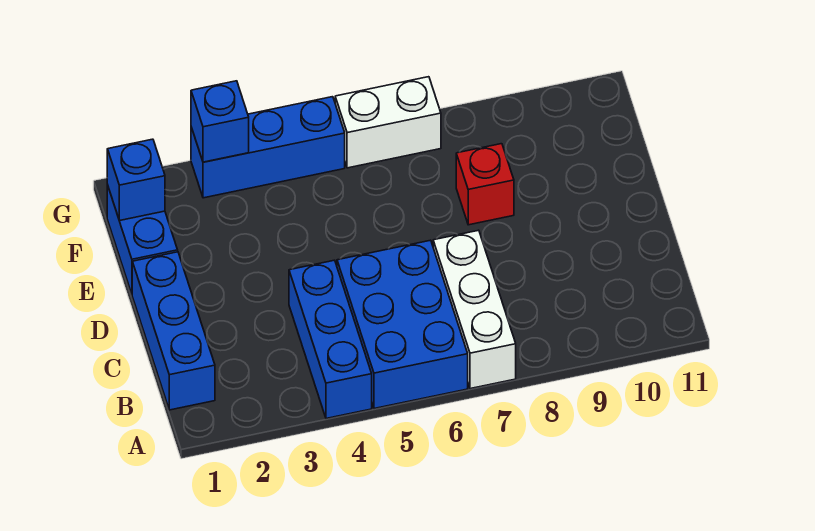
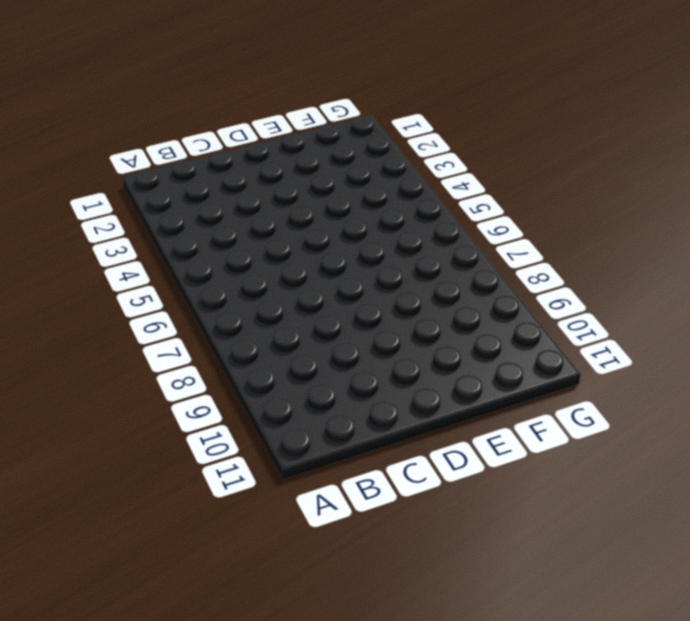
none -> blue 1x3 brick [289,260,372,418]
none -> blue 2x3 brick [337,240,468,409]

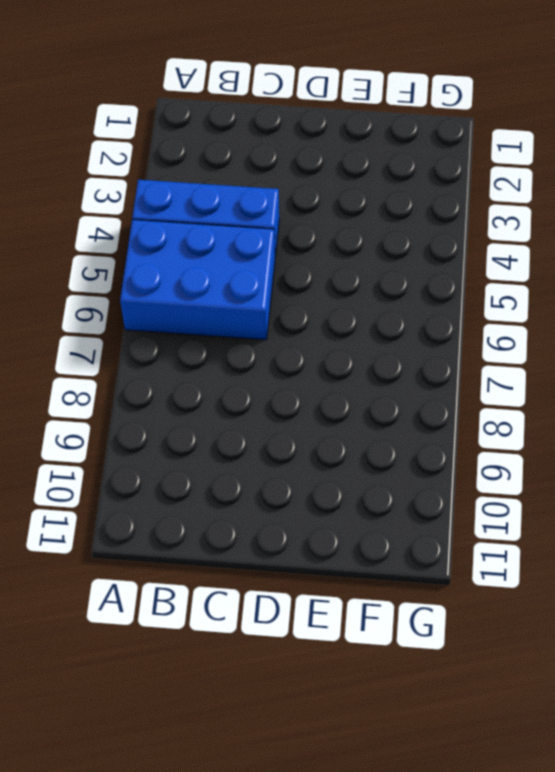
none -> white 1x3 brick [433,230,516,389]
none -> blue 1x3 brick [132,252,215,410]

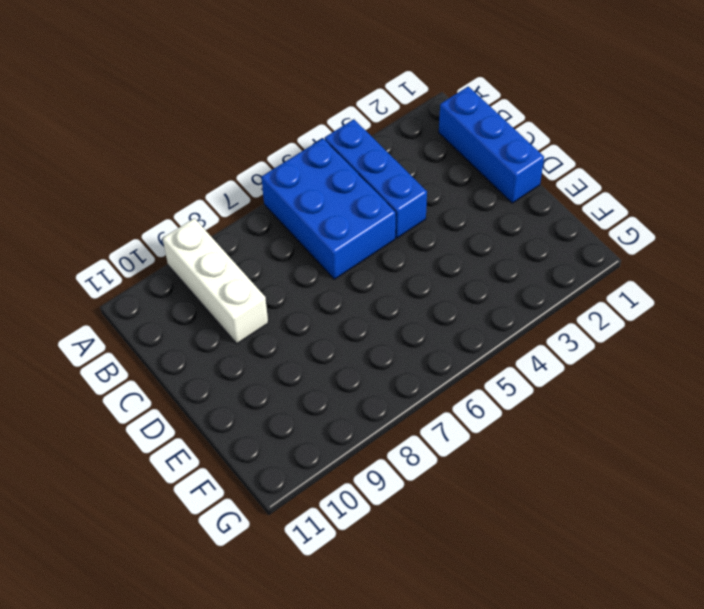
white 1x3 brick [163,218,268,344] -> white 1x3 brick moved to [433,230,516,389]
none -> blue 1x2 brick [107,185,178,294]
none -> red 1x1 brick [456,144,514,225]

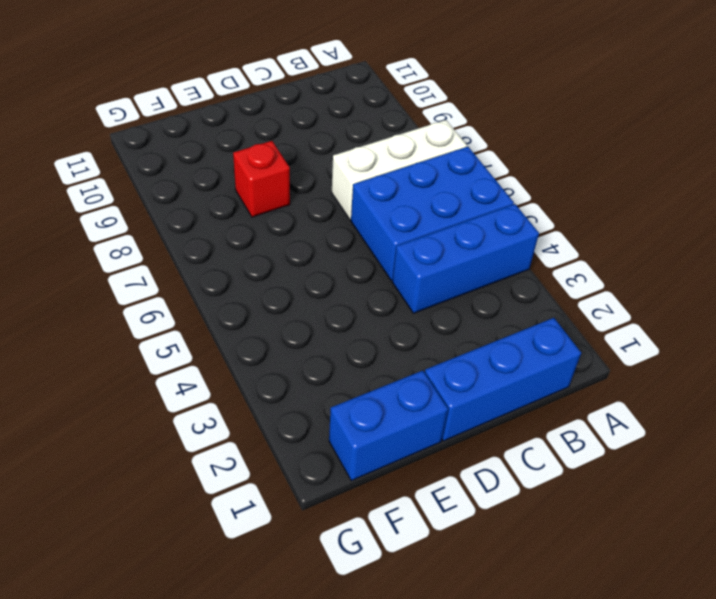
none -> blue 1x3 brick [191,97,345,198]
none -> white 1x2 brick [335,77,441,168]

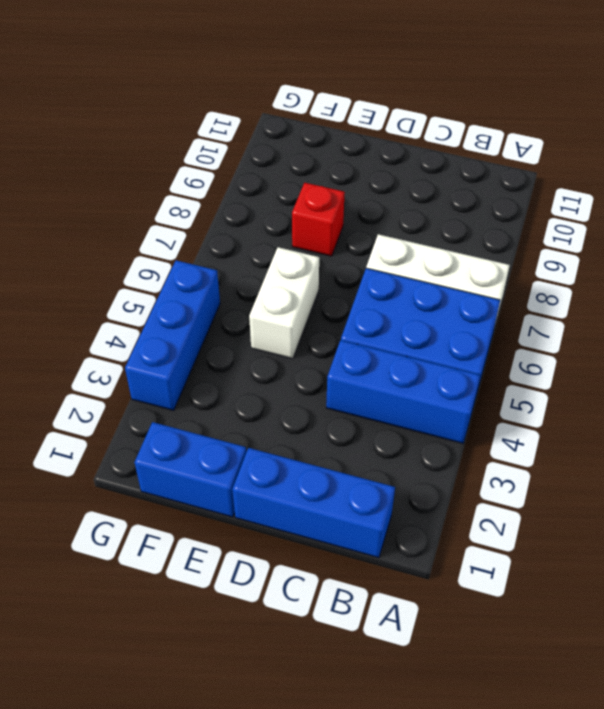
white 1x2 brick [249,247,319,359] -> white 1x2 brick moved to [335,77,441,168]
none -> blue 1x1 brick [107,139,165,221]
none -> blue 1x1 brick [191,81,249,162]

